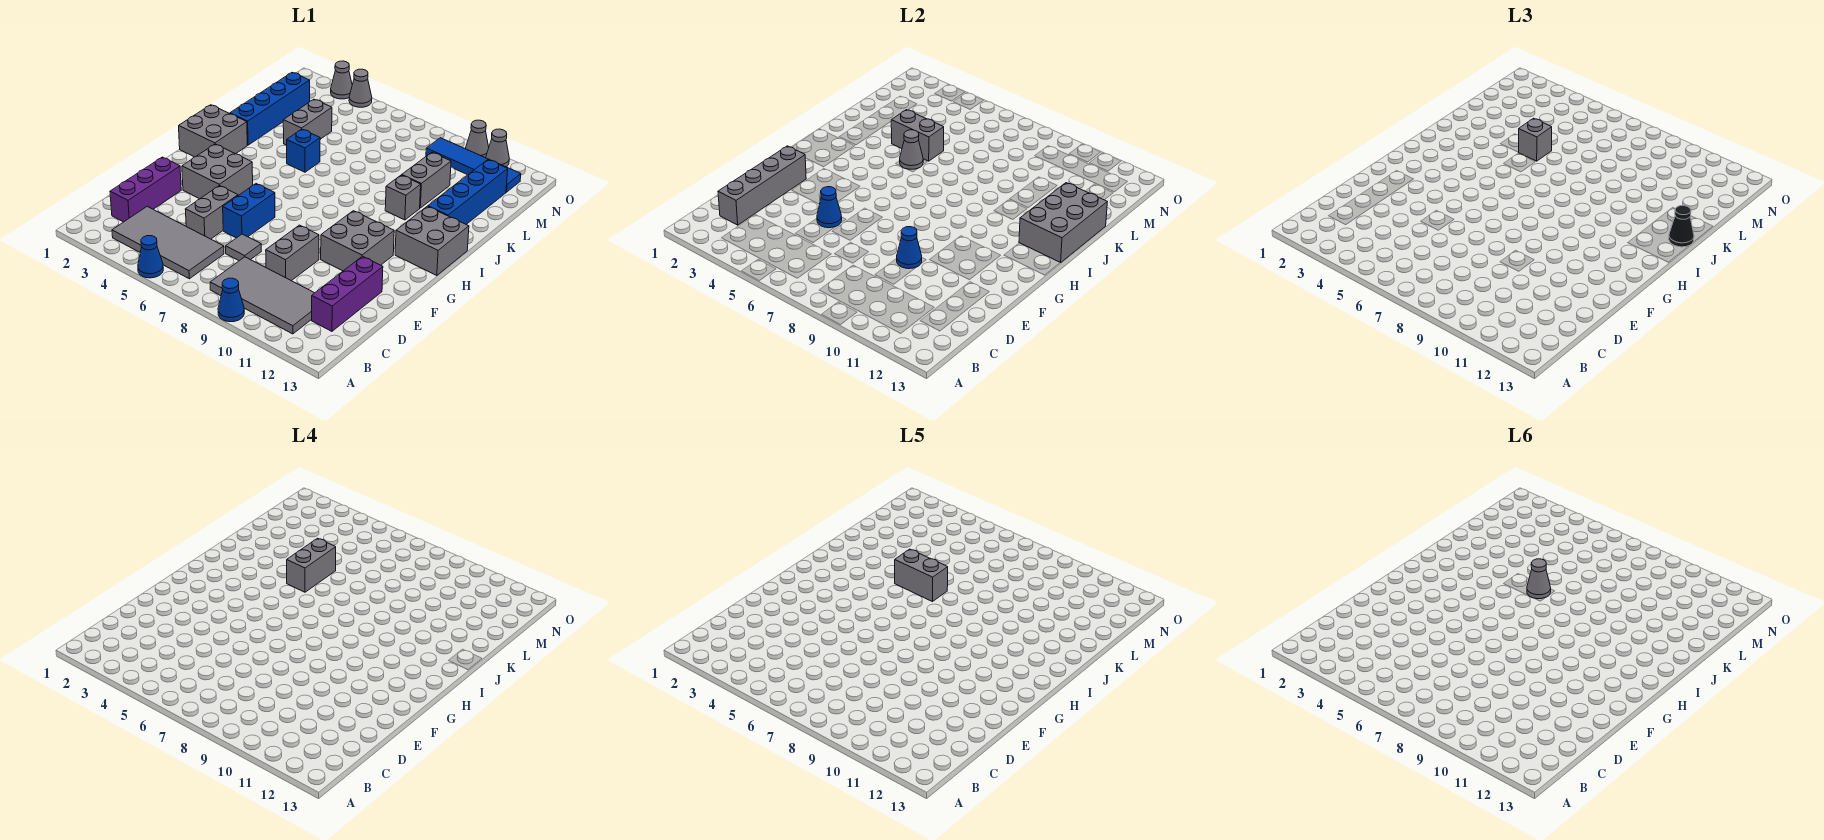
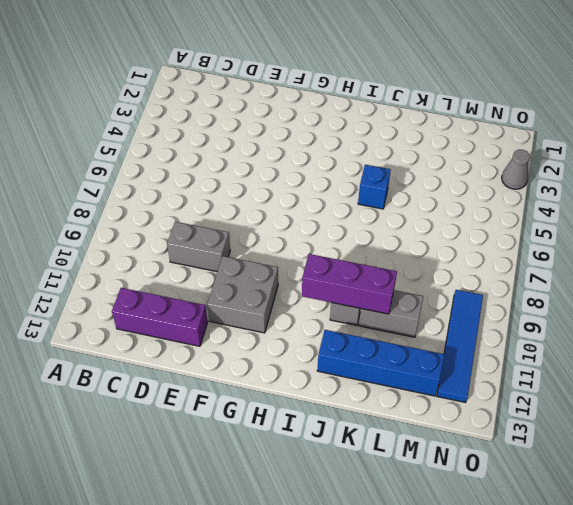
purple 1x3 brick [302,254,397,314] -> purple 1x3 brick moved to [110,157,181,222]
none -> blue 1x1 cone [138,236,163,278]
none -> blue 1x1 cone [218,278,244,322]
none -> grey 2x4 tile [112,207,224,279]
none -> grey 2x4 tile [210,257,314,334]

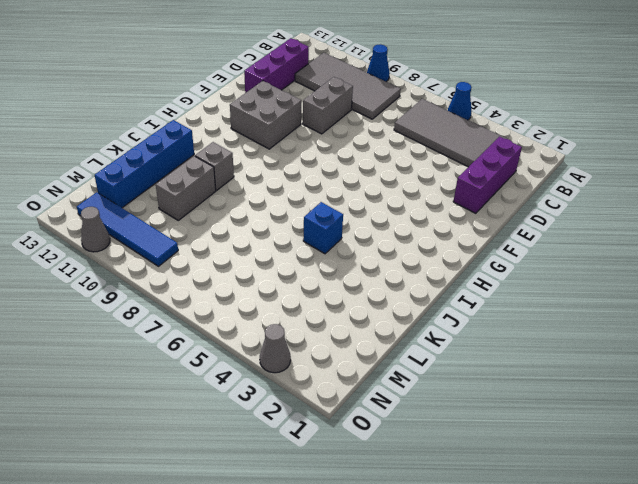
none -> grey 1x2 brick [185,185,238,239]
none -> grey 1x1 tile [226,234,261,261]
none -> blue 1x2 brick [223,184,275,238]
none -> grey 2x2 brick [182,144,253,199]

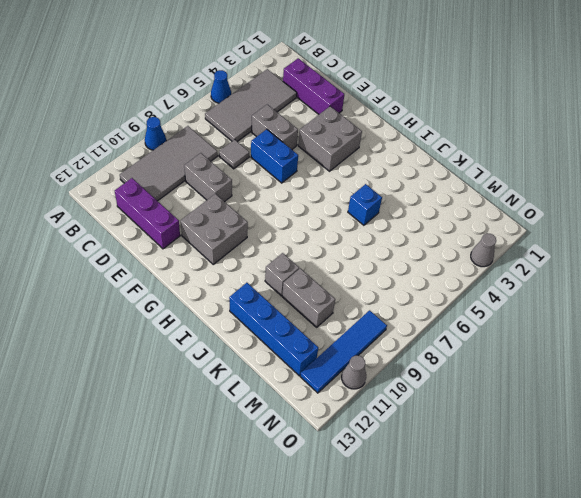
none -> grey 2x2 brick [179,105,247,157]
none -> grey 2x2 brick [395,206,469,276]
none -> blue 1x4 brick [230,73,310,145]
none -> grey 1x2 brick [283,99,332,145]

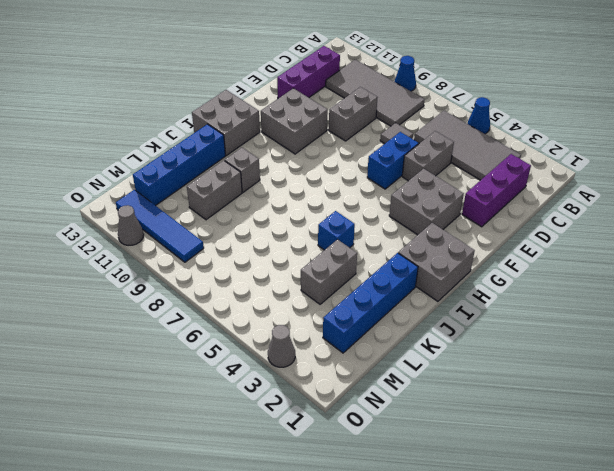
none -> grey 1x1 cone [349,69,372,107]
none -> grey 1x1 cone [465,120,489,158]
none -> grey 1x4 brick [718,146,806,225]
none -> blue 1x1 cone [817,187,842,228]

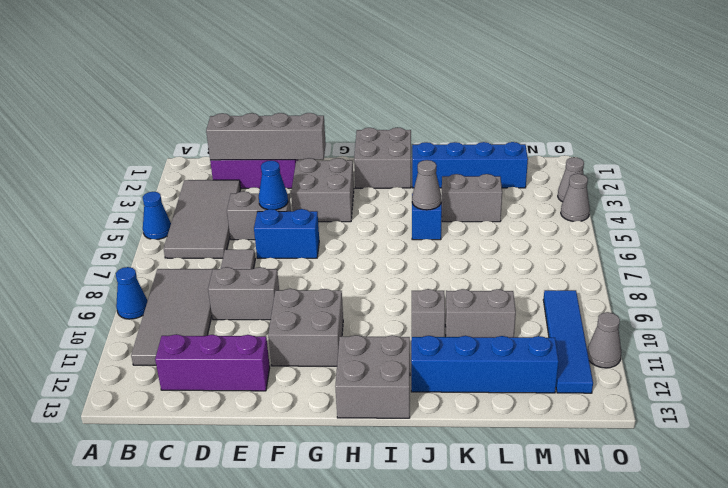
none -> grey 1x1 cone [465,120,489,158]
none -> blue 1x1 cone [897,227,922,269]
none -> grey 2x3 brick [1019,183,1107,263]
none -> grey 1x2 brick [891,110,944,161]

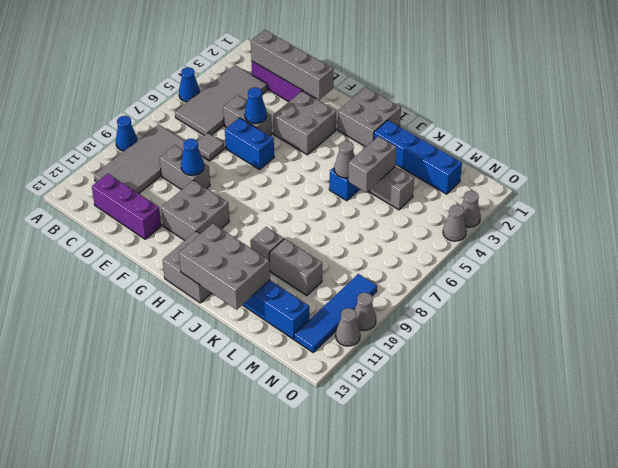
none -> black 1x1 cone [1669,205,1694,247]
none -> grey 1x1 brick [1519,118,1552,161]
none -> grey 1x2 brick [287,538,336,592]
none -> grey 1x2 brick [895,549,948,602]

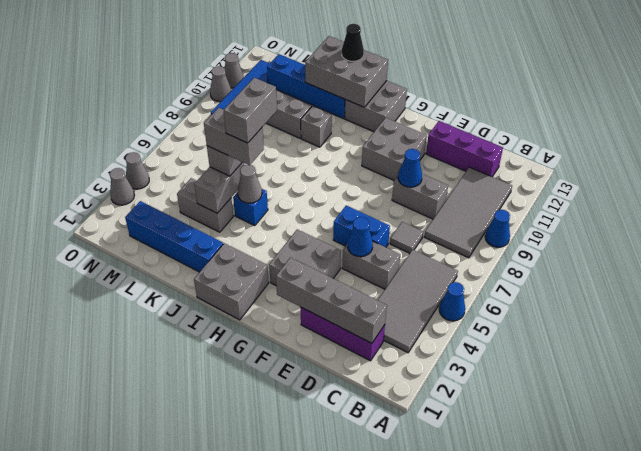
none -> grey 1x1 cone [1527,559,1551,599]

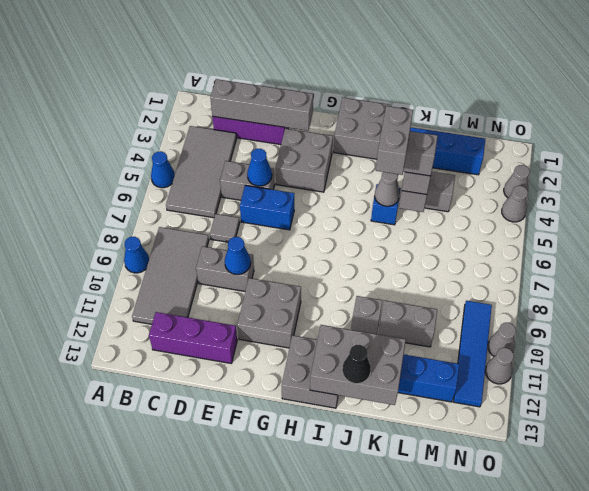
none -> grey 1x1 cone [1527,559,1551,599]

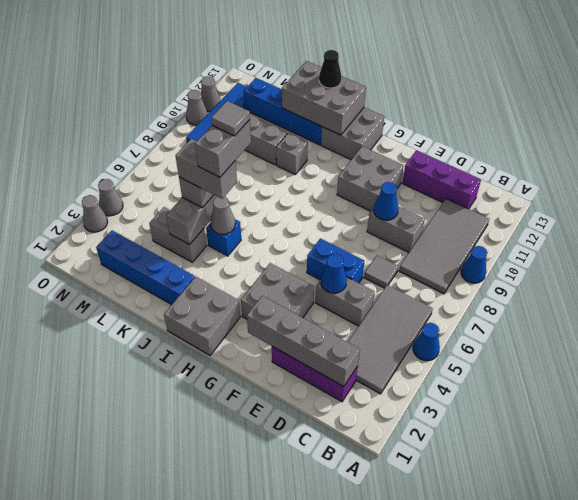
grey 1x1 tile [211,101,250,136] -> grey 1x1 cone [1527,559,1551,599]

